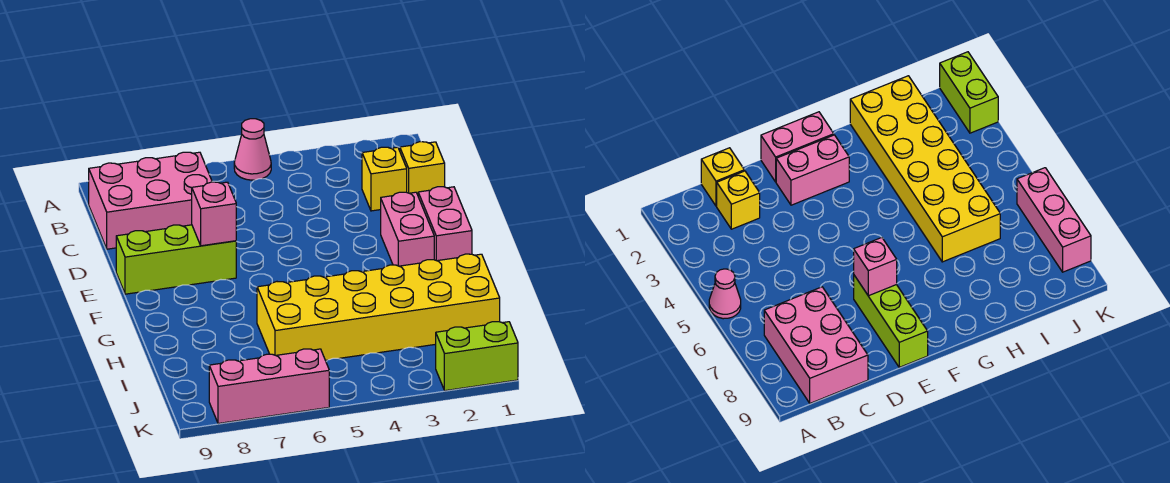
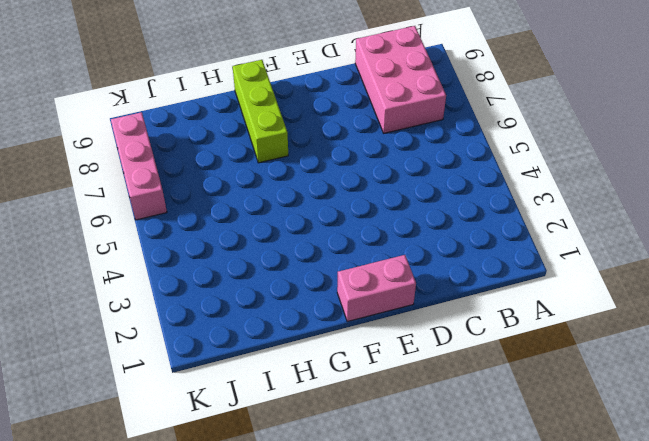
lime 1x3 brick [233,60,288,163] -> lime 1x3 brick moved to [116,225,236,294]
none -> pink 1x1 cone [234,119,271,180]
none -> yellow 1x1 brick [400,142,445,195]

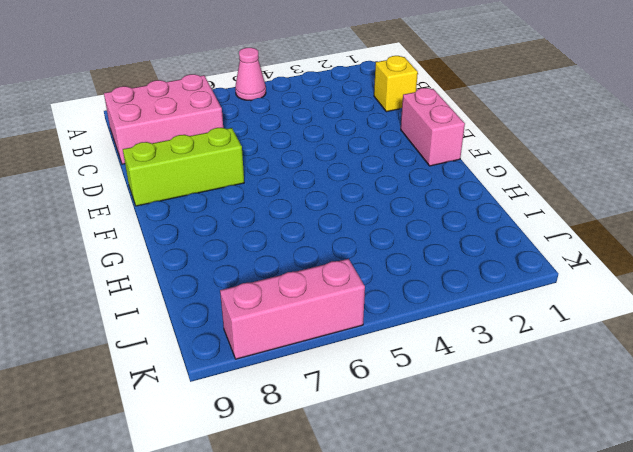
none -> yellow 1x1 brick [362,147,407,211]
none -> pink 1x2 brick [381,192,434,266]

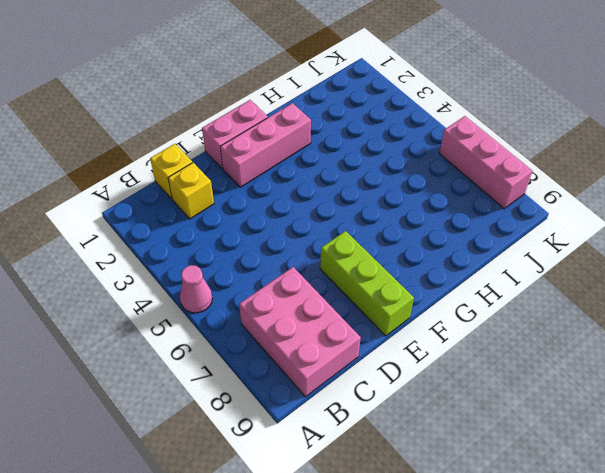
pink 1x3 brick [220,103,311,187] -> pink 1x2 brick [381,192,434,266]
none -> yellow 2x6 brick [257,254,500,360]
none -> lime 1x2 brick [436,322,518,391]

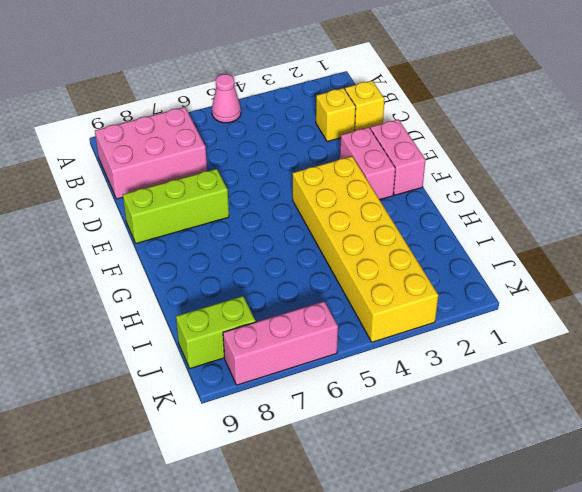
yellow 2x6 brick [293,156,438,342] -> yellow 2x6 brick turned to [257,254,500,360]
lime 1x2 brick [176,296,256,368] -> lime 1x2 brick moved to [436,322,518,391]
none -> pink 1x1 brick [192,182,236,246]

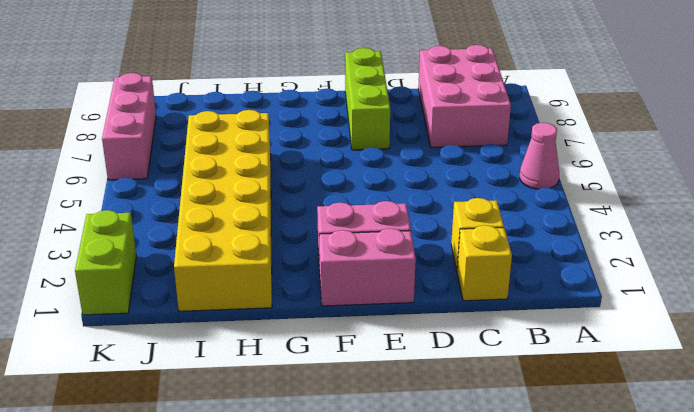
none -> pink 1x1 brick [192,182,236,246]

